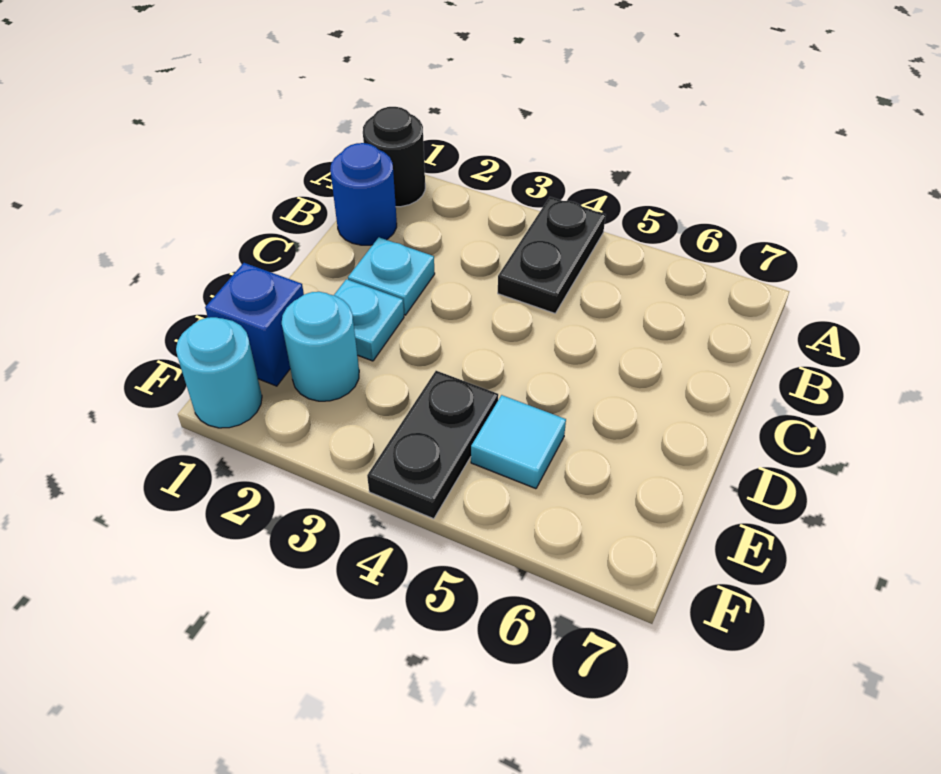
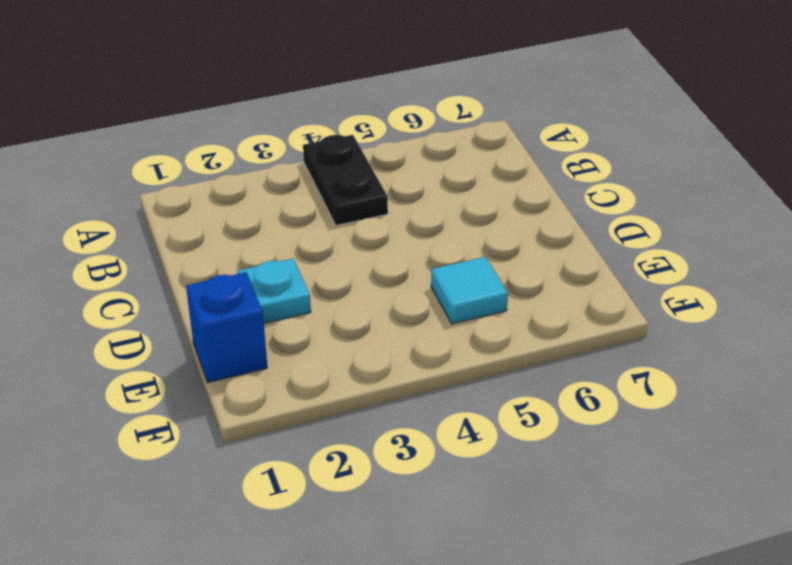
none -> black 1x1 round brick [363,107,425,207]
none -> blue 1x1 round brick [330,143,397,245]

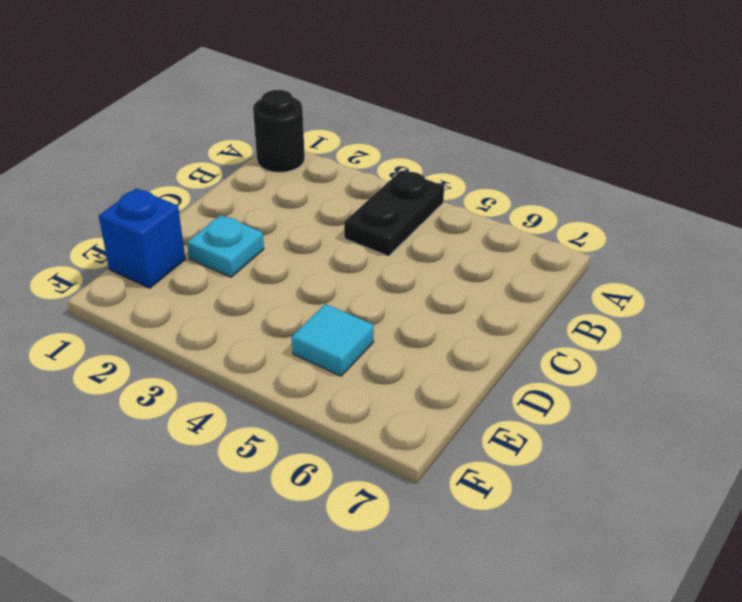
none -> blue 1x1 round brick [330,143,397,245]
none -> cyan 1x1 plate [348,237,435,315]

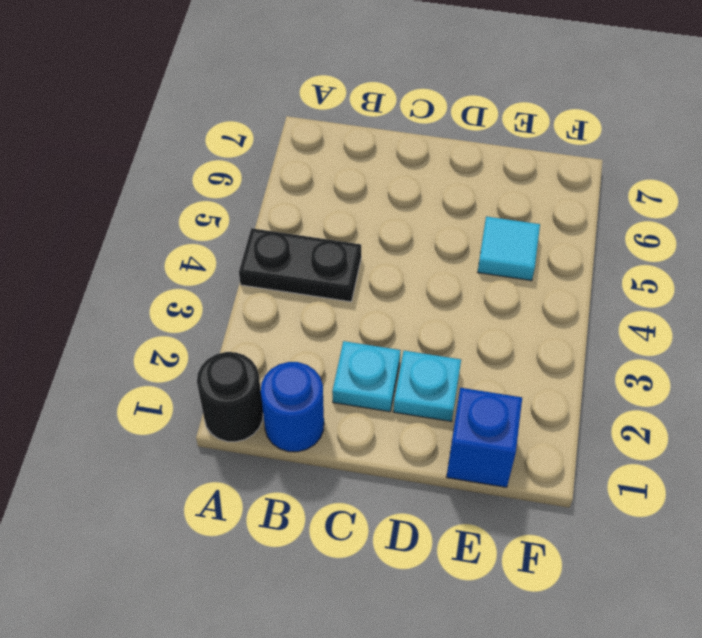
none -> cyan 1x1 round brick [282,292,359,401]
none -> black 1x2 plate [367,371,498,519]

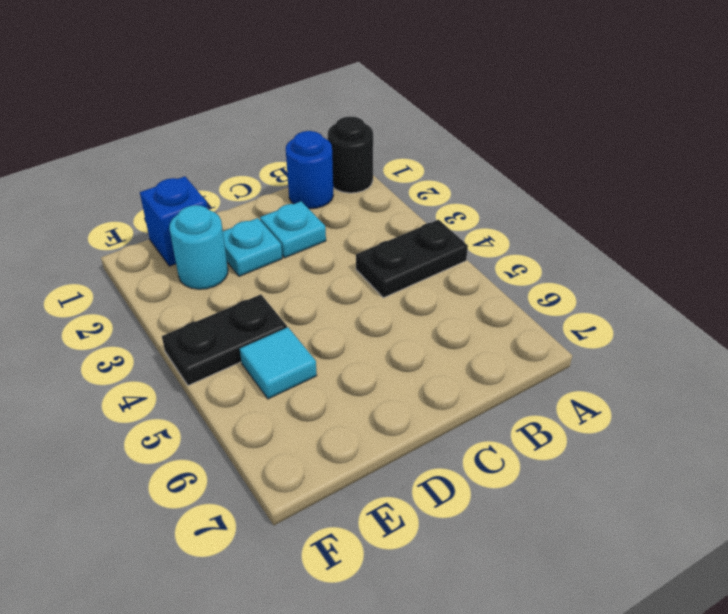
none -> cyan 1x1 round brick [176,317,262,428]

